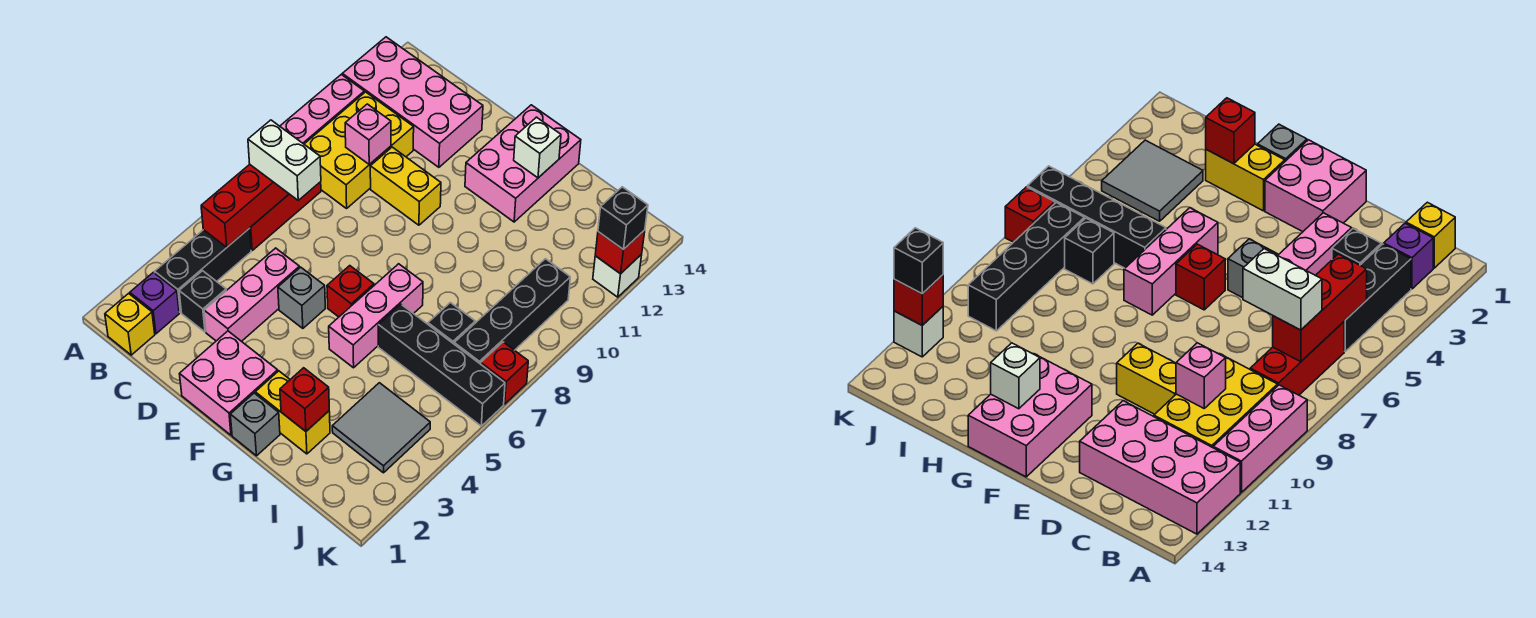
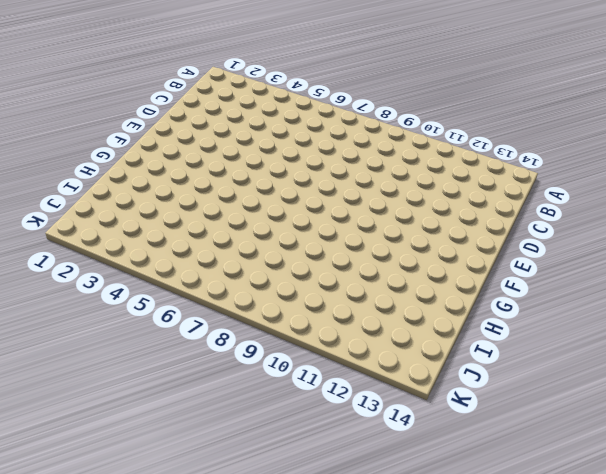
none -> pink 1x3 brick [280,74,364,144]
none -> pink 2x4 brick [342,37,483,167]
none -> yellow 1x1 brick [105,294,155,355]
none -> purple 1x1 brick [130,272,179,334]

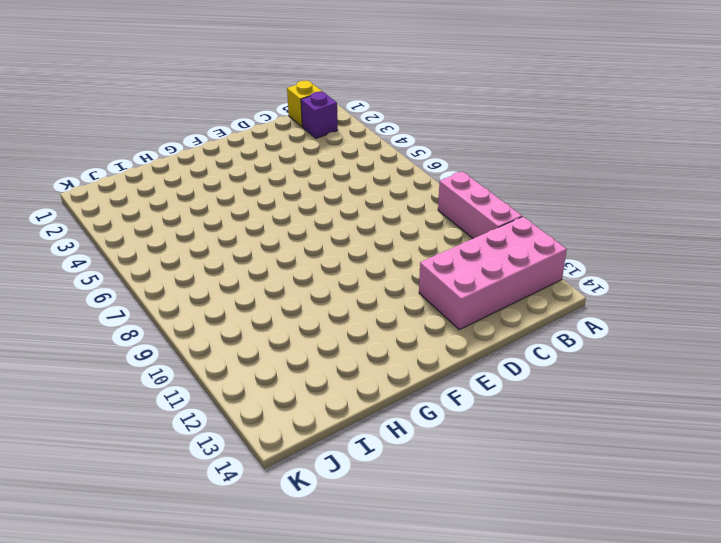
none -> black 1x3 brick [155,228,251,313]
none -> red 1x3 brick [250,182,321,250]
none -> yellow 2x3 brick [304,92,414,208]
none -> black 1x1 brick [179,271,226,332]

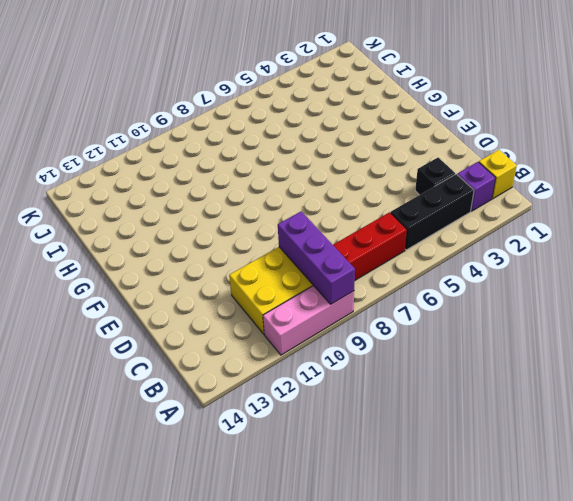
purple 1x3 brick [278,211,355,304] -> none
none -> pink 2x4 brick [342,37,483,167]
none -> pink 1x3 brick [204,248,300,341]
none -> yellow 1x2 brick [370,147,441,225]
none -> pink 2x2 brick [180,331,278,435]

